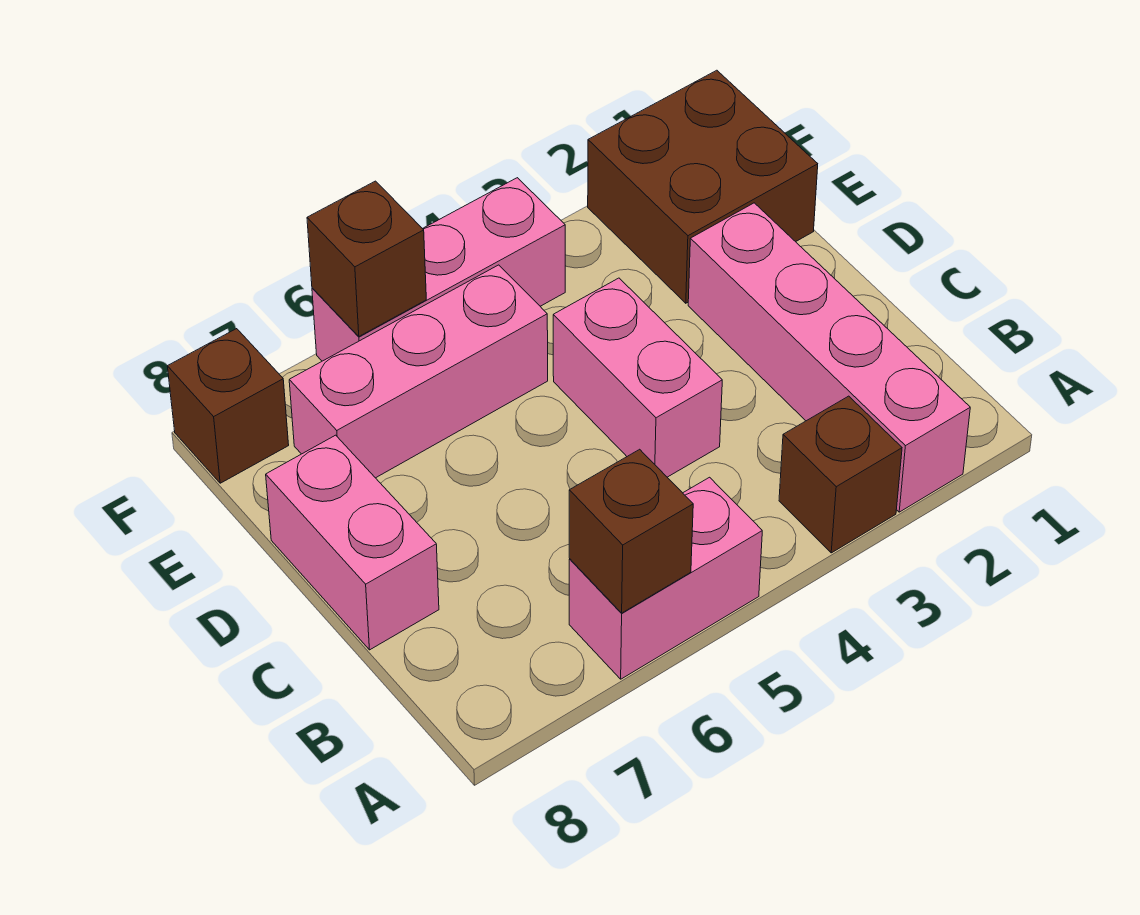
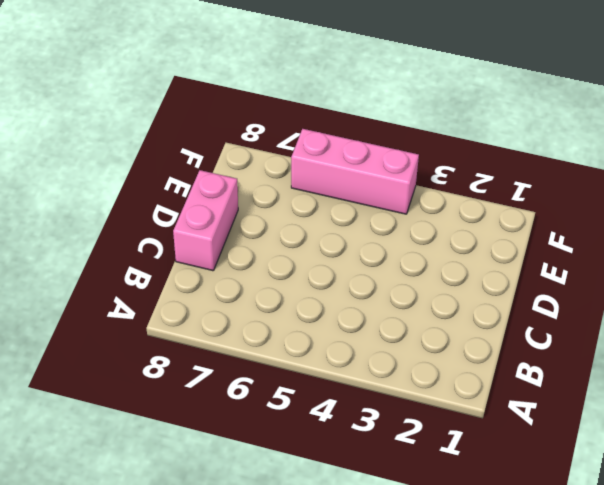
none -> pink 1x4 brick [688,203,970,512]
none -> brown 1x1 brick [779,396,902,553]

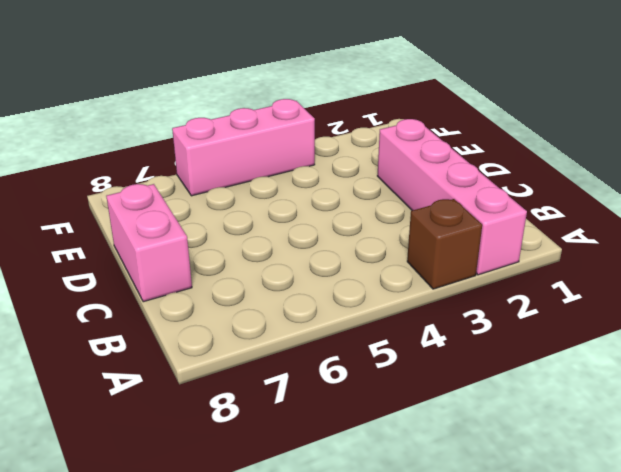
none -> pink 1x2 brick [569,477,762,679]
none -> pink 1x2 brick [553,278,722,477]

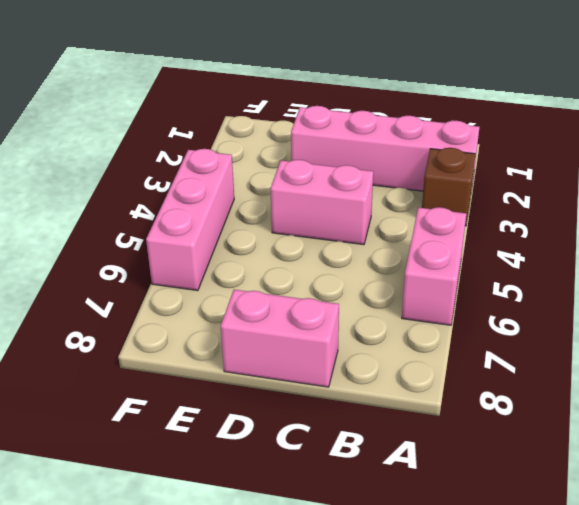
none -> brown 2x2 brick [588,70,818,303]
none -> pink 1x3 brick [289,265,548,478]

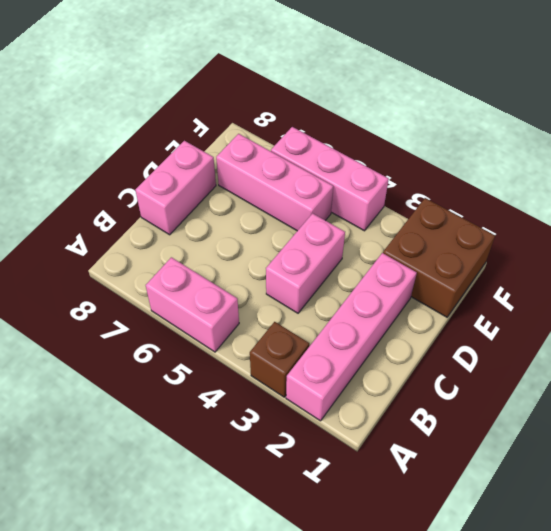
none -> brown 1x1 brick [167,329,289,483]
none -> brown 1x1 brick [569,449,693,613]

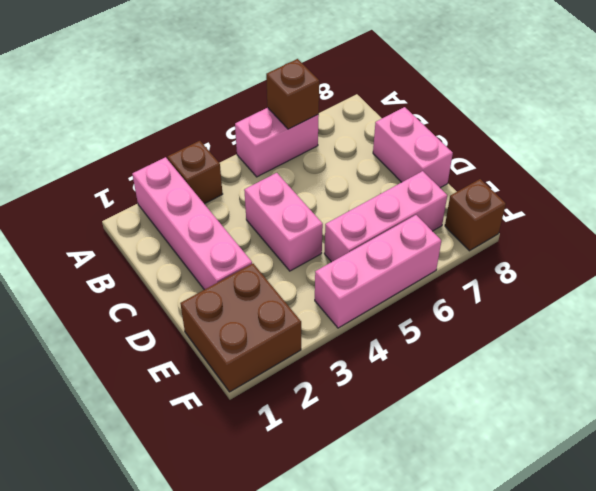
none -> brown 1x1 brick [307,181,426,336]

